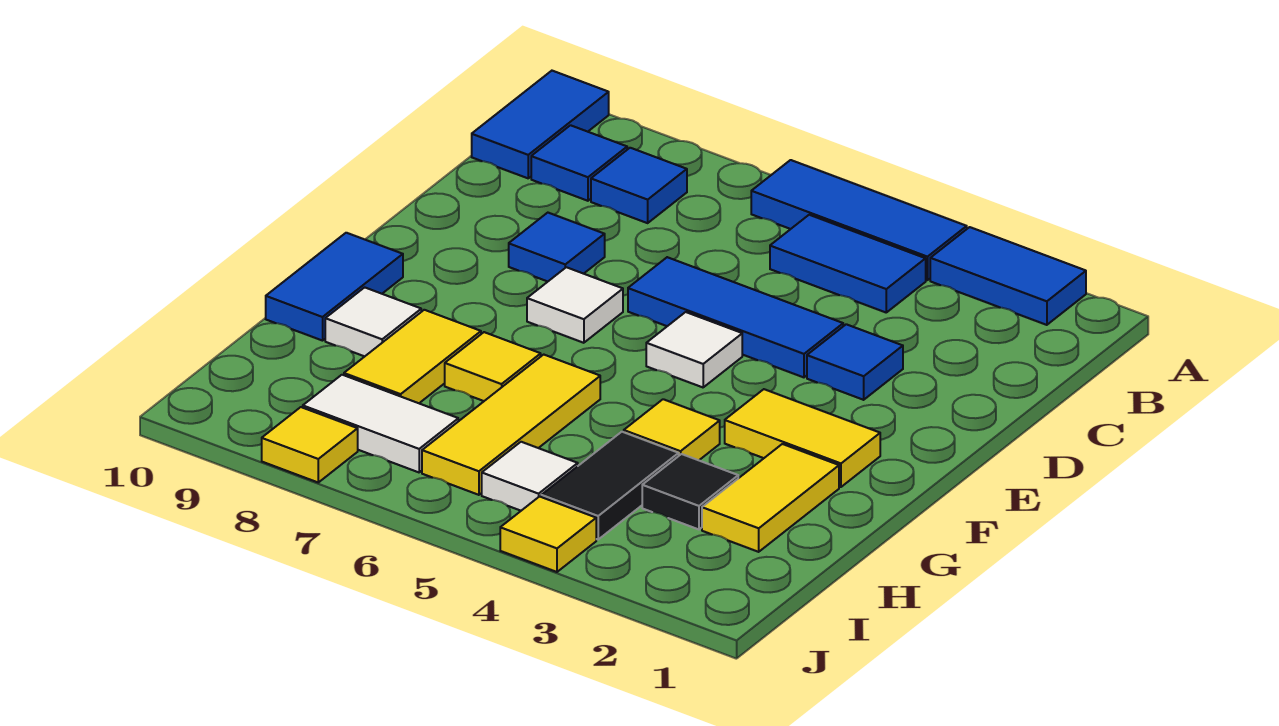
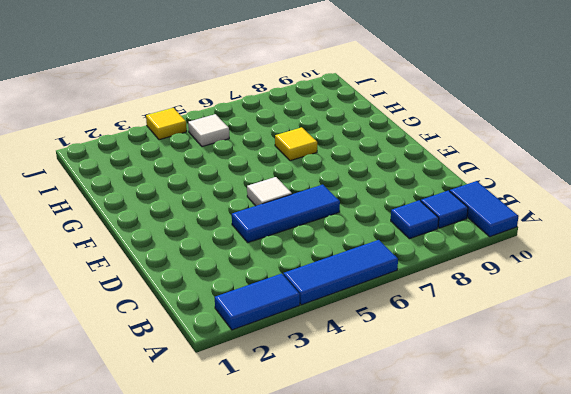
none -> blue 1x2 tile [770,215,926,312]
none -> blue 1x1 tile [807,324,903,400]
none -> blue 1x1 tile [509,213,605,281]

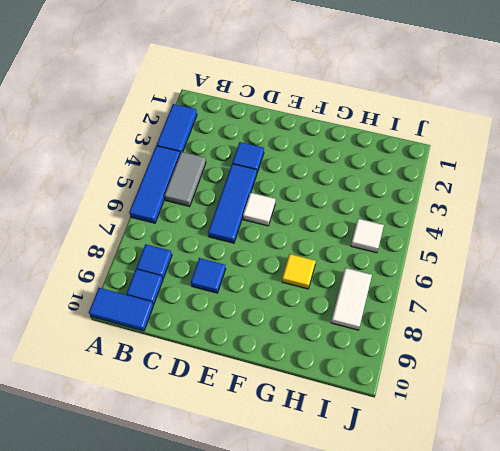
grey 1x2 tile [164,152,206,207] -> blue 1x2 tile [770,215,926,312]
none -> white 1x1 tile [527,267,623,343]
none -> yellow 1x2 tile [725,389,880,487]
none -> blue 1x2 tile [266,233,403,341]

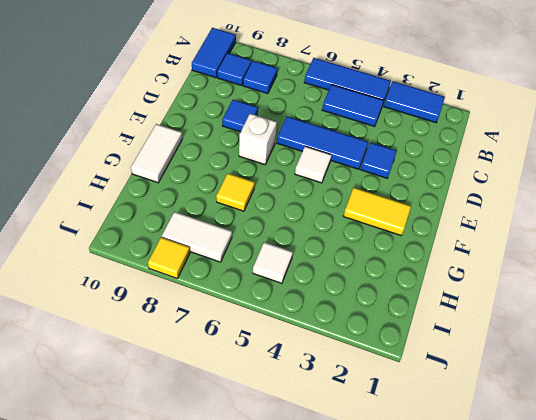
white 1x1 brick [239,114,277,165] -> white 1x1 tile [527,267,623,343]
white 1x2 tile [131,124,182,183] -> blue 1x2 tile [266,233,403,341]
none -> yellow 1x2 tile [702,444,839,552]
none -> yellow 1x1 tile [624,399,720,460]
none -> yellow 1x3 tile [422,355,600,495]

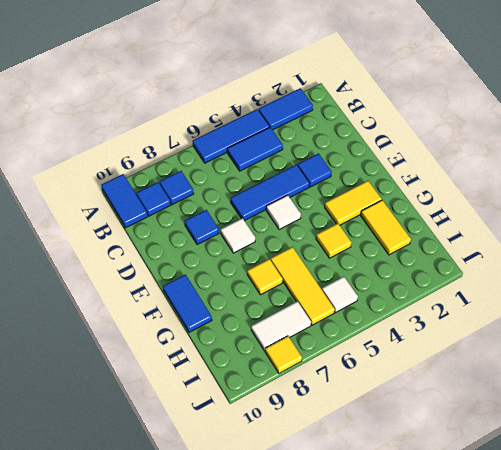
none -> yellow 1x2 tile [344,310,481,403]
none -> white 1x1 tile [325,287,421,357]
none -> black 1x1 tile [642,454,738,529]

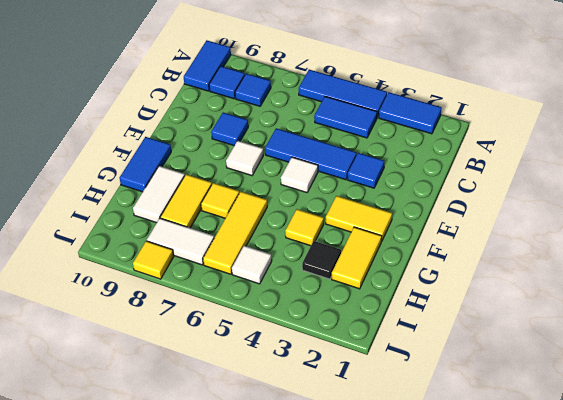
white 1x2 tile [133,166,185,223] -> white 1x1 tile [325,287,421,357]
none -> black 1x2 tile [541,432,679,539]
none -> yellow 1x1 tile [500,497,596,572]

